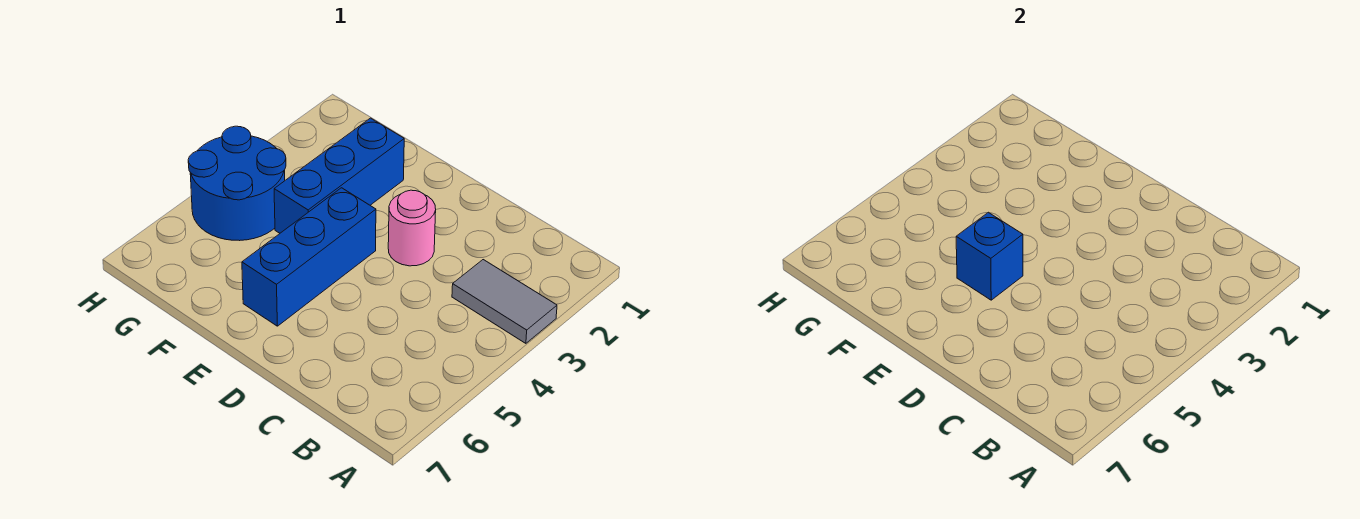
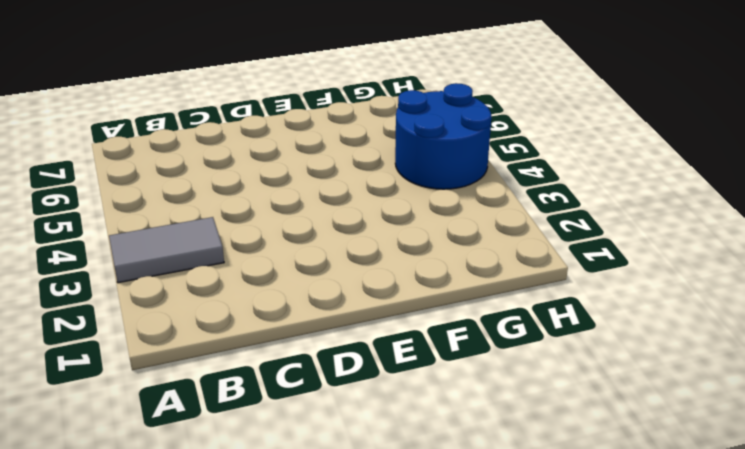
none -> pink 1x1 round brick [388,190,436,266]
none -> blue 1x3 brick [242,188,376,326]

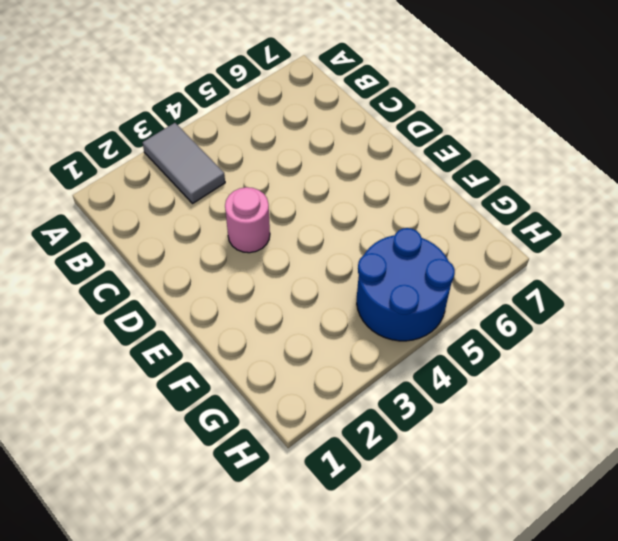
none -> blue 1x3 brick [242,188,376,326]
none -> blue 1x3 brick [274,118,404,233]

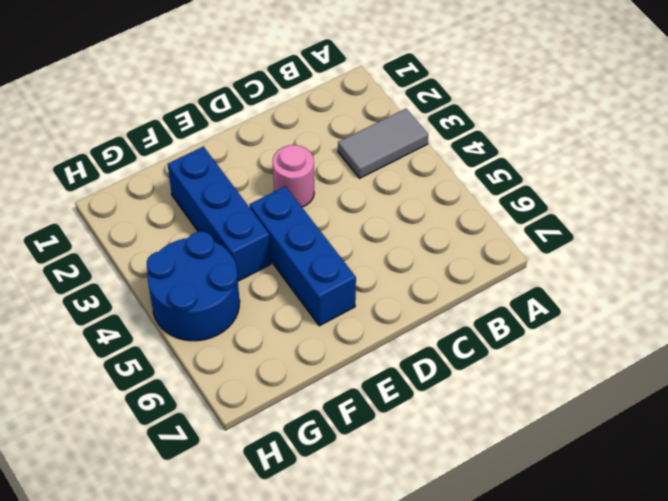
none -> blue 1x1 brick [956,212,1023,300]

